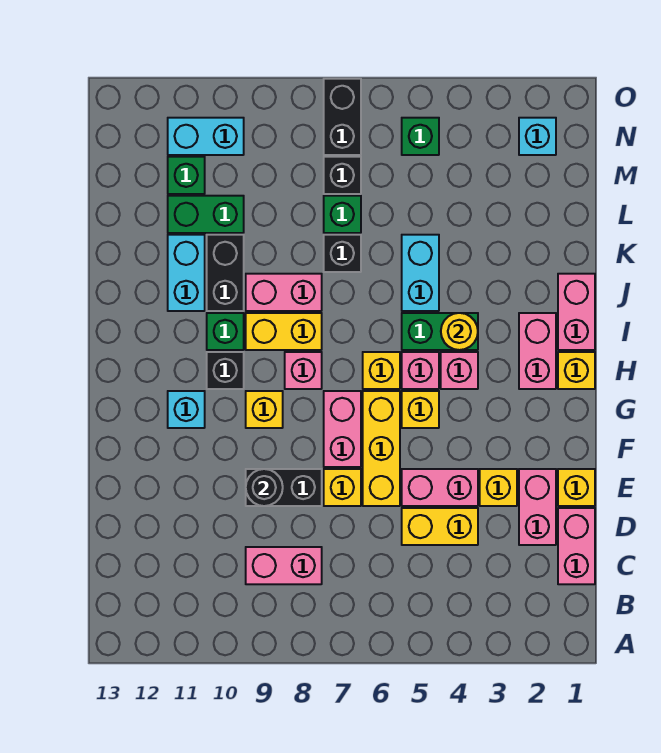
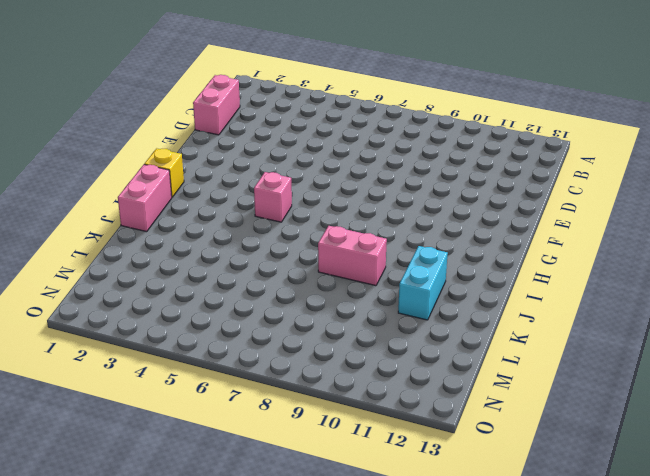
none -> pink 1x2 brick [246,547,322,584]
none -> pink 1x2 brick [519,469,556,545]
none -> yellow 1x2 brick [402,508,478,545]
none -> yellow 1x1 brick [558,469,595,506]

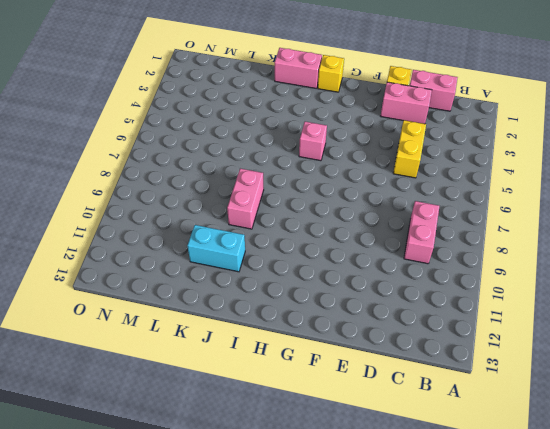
none -> yellow 1x1 brick [480,469,517,506]
none -> pink 1x2 brick [402,469,478,506]
none -> yellow 1x3 brick [363,391,400,506]
none -> yellow 1x1 brick [324,469,361,506]

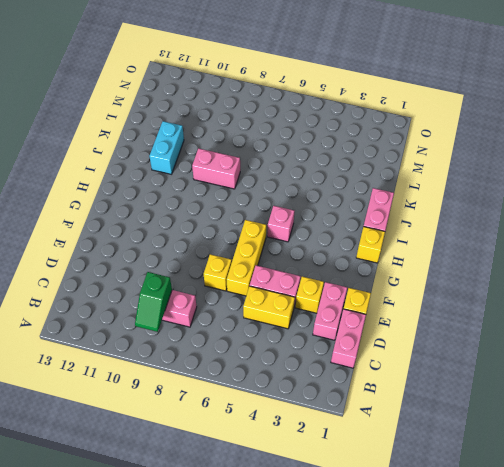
green 1x2 slope [135,272,172,332] -> none
none -> black 1x2 brick [246,469,322,506]
none -> pink 1x2 brick [324,391,361,467]
none -> yellow 1x1 brick [402,391,439,428]
none -> yellow 1x1 brick [246,391,283,428]

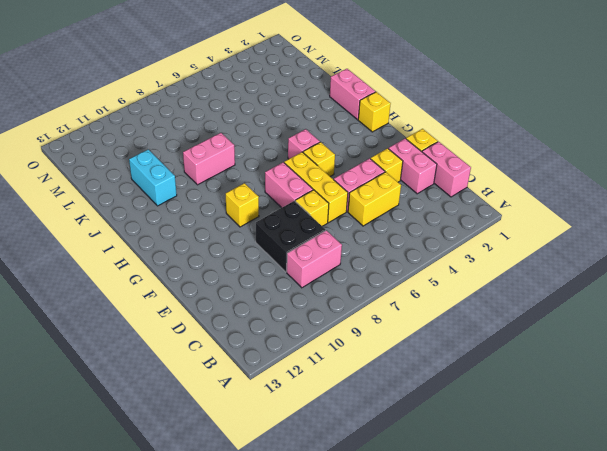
black 2x2 brick [256,201,325,272] -> black 1x2 brick [246,469,322,506]
none -> cyan 1x1 brick [168,391,205,428]
none -> pink 1x2 brick [519,313,556,389]
none -> pink 1x1 brick [441,352,478,389]
none -> yellow 1x1 brick [363,352,400,389]

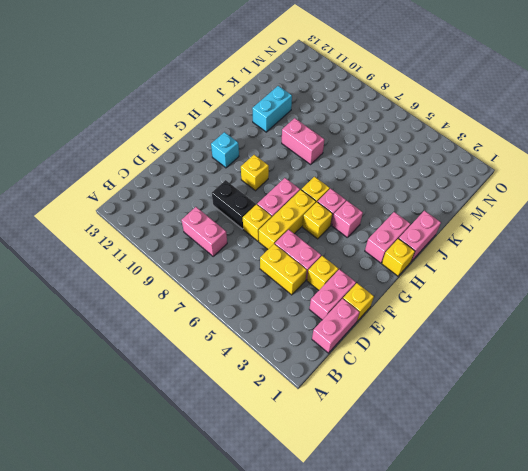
none -> pink 1x1 brick [285,352,322,389]
none -> black 1x1 brick [207,352,244,389]
none -> green 1x2 brick [402,313,478,350]
none -> yellow 1x2 brick [246,313,322,350]

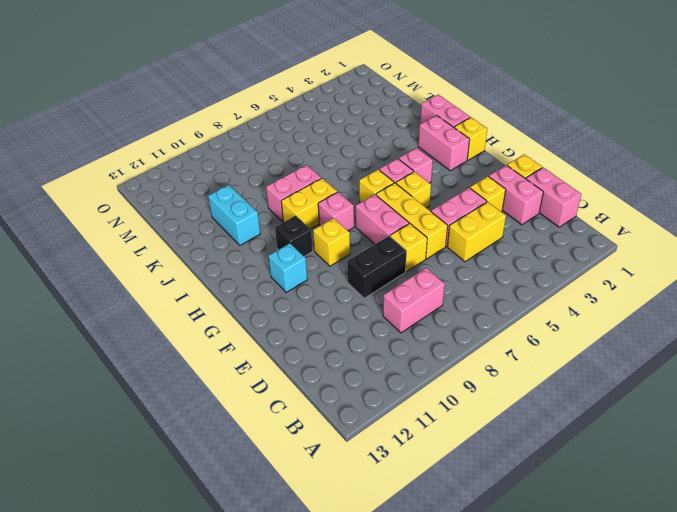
none -> green 1x2 brick [402,313,478,350]
none -> green 1x1 brick [207,313,244,350]
none -> cyan 1x2 brick [402,235,439,311]
none -> black 1x2 brick [207,235,244,311]

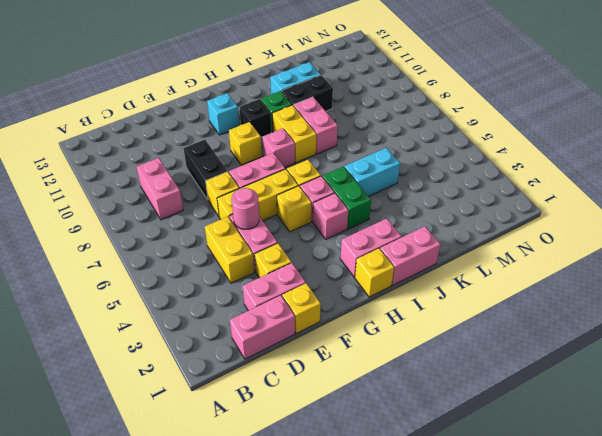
pink 1x1 round brick [232,188,259,229] -> none
none -> black 1x1 brick [324,235,361,272]
none -> green 1x1 brick [324,196,361,233]
none -> green 1x2 brick [168,196,244,233]
none -> black 1x1 brick [324,157,361,194]

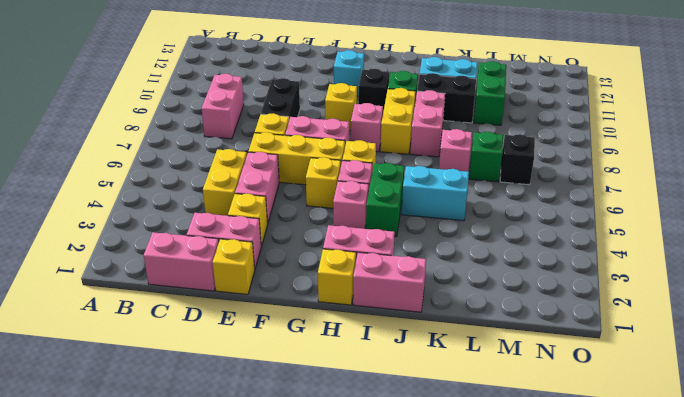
pink 1x1 brick [439,129,472,172] -> black 1x1 brick [324,235,361,272]
none -> green 1x1 brick [168,157,205,194]
none -> cyan 1x1 brick [519,118,556,155]
none -> green 1x1 brick [402,118,439,155]
none -> black 1x2 brick [324,79,361,155]

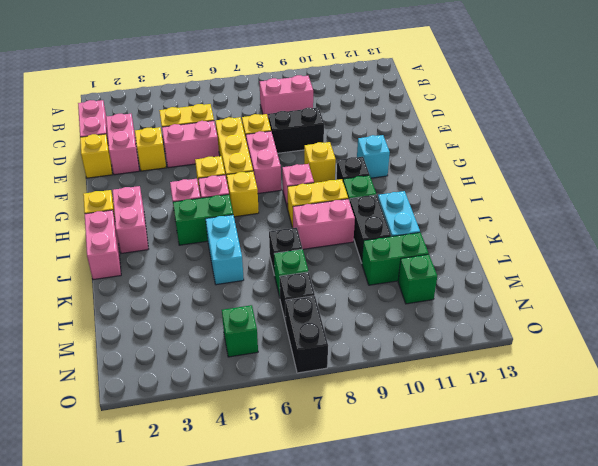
none -> cyan 1x1 brick [519,118,556,155]
none -> cyan 1x2 brick [168,118,244,155]
none -> black 1x1 round brick [246,469,283,506]
none -> yellow 1x1 round brick [441,313,478,350]

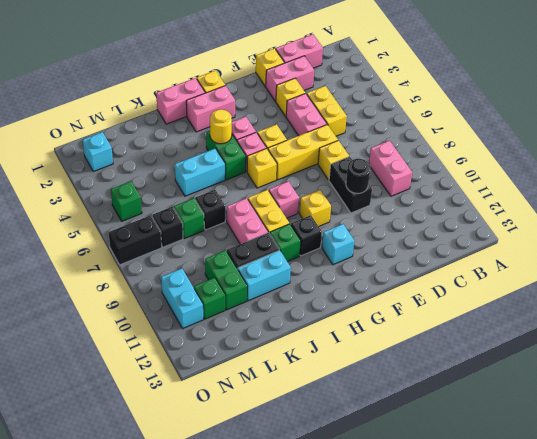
none -> pink 1x2 brick [324,391,361,467]

